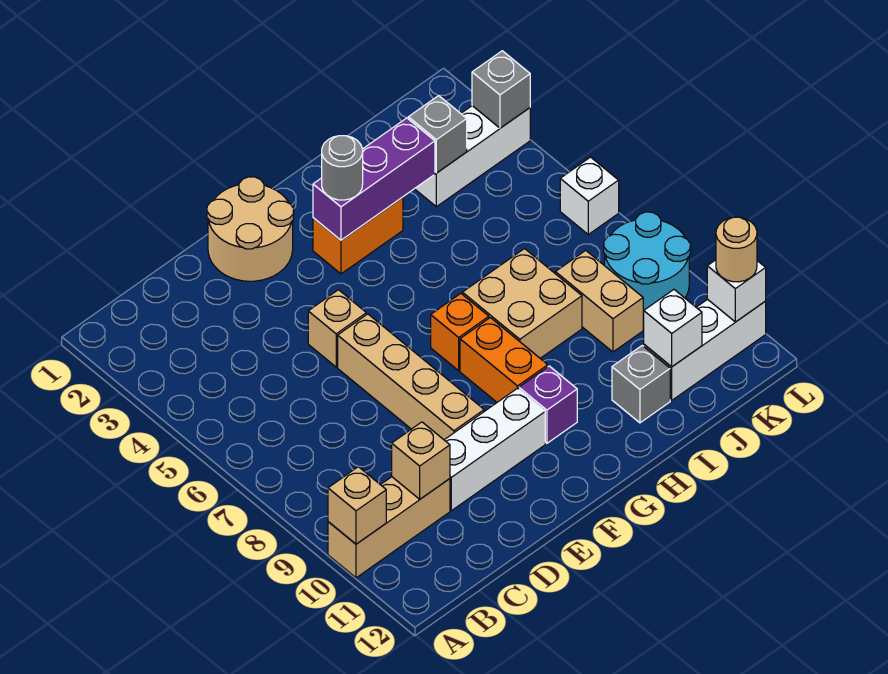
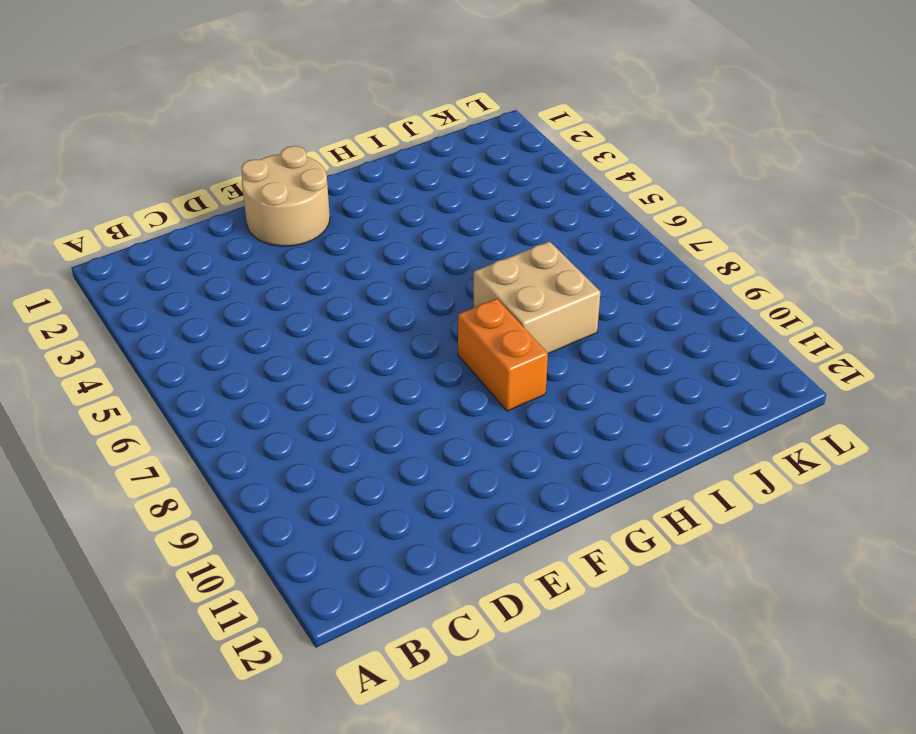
none -> tan 1x3 brick [328,477,450,578]
none -> white 1x3 brick [445,388,545,511]
none -> tan 1x1 brick [308,290,366,367]

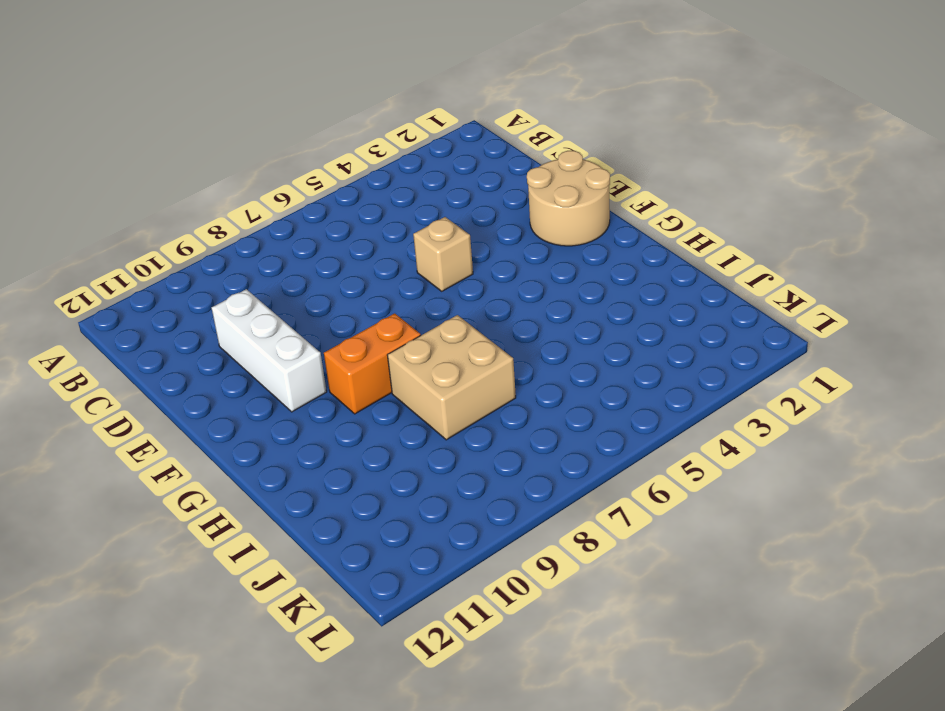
none -> tan 1x3 brick [328,477,450,578]
none -> tan 1x4 brick [338,314,484,440]
none -> orange 1x2 brick [313,197,403,274]

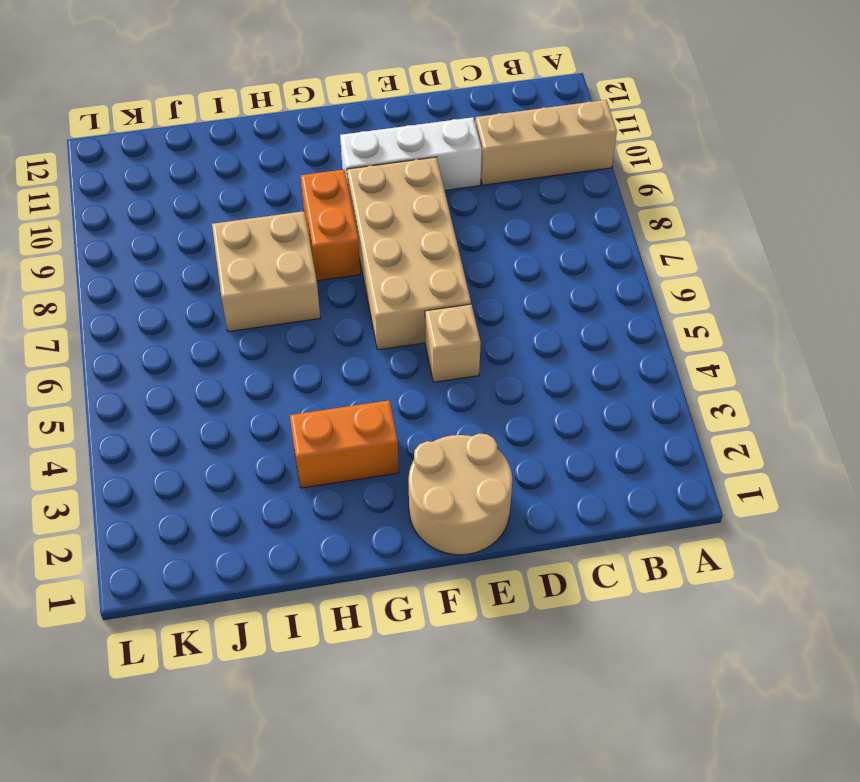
tan 2x4 brick [347,157,471,350] -> tan 1x4 brick [338,314,484,440]
none -> orange 1x1 brick [431,294,489,371]
none -> purple 1x1 brick [519,366,577,443]
none -> grey 1x1 brick [612,346,670,423]

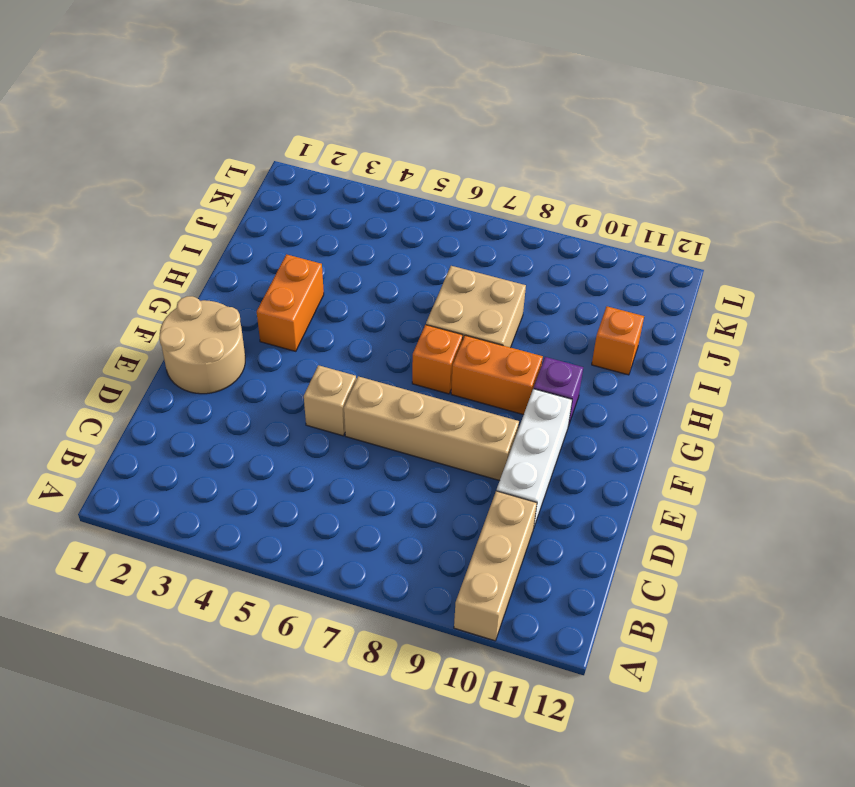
orange 1x1 brick [592,306,644,375] -> grey 1x1 brick [612,346,670,423]
none -> white 1x3 brick [415,106,530,207]
none -> tan 1x2 brick [555,250,643,352]
none -> white 1x3 brick [644,299,766,400]

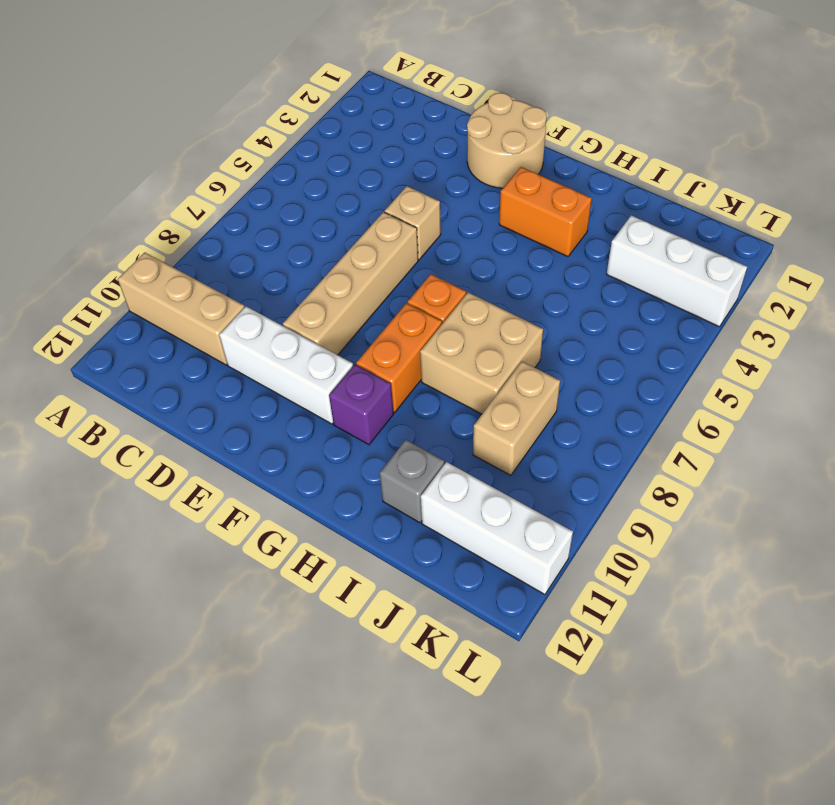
none -> cyan 2x2 round brick [604,212,690,316]
none -> white 1x1 brick [560,157,619,234]
none -> tan 1x1 brick [328,467,386,544]

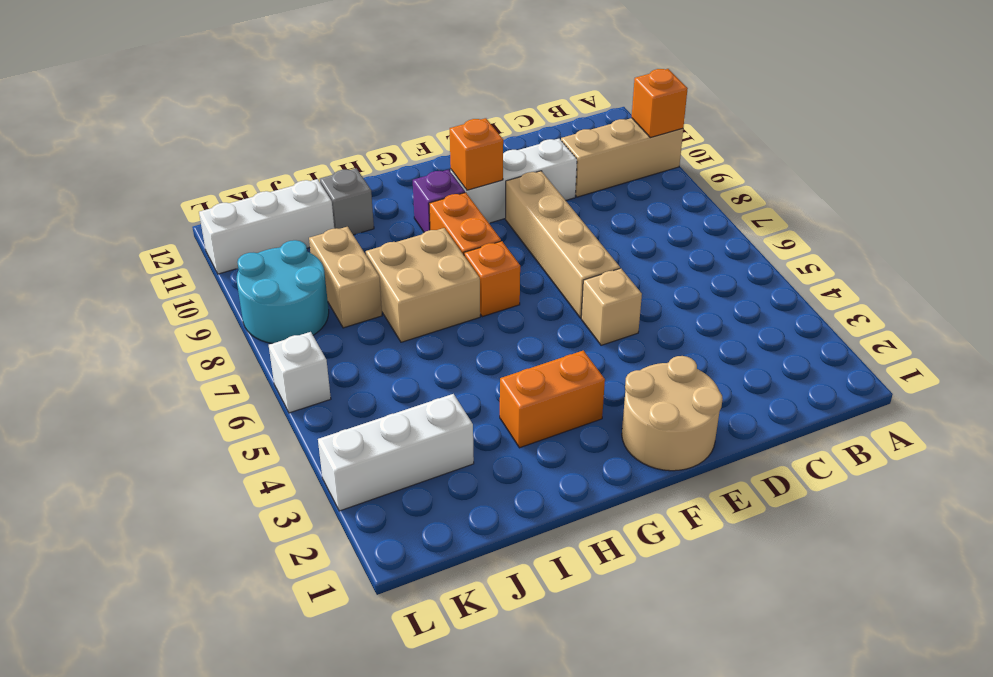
orange 1x1 brick [632,69,688,138] -> tan 1x1 brick [328,467,386,544]
orange 1x1 brick [450,118,503,190] -> none
none -> tan 1x1 brick [392,422,450,499]
none -> purple 1x3 brick [313,118,435,240]
none -> grey 1x1 brick [408,96,467,173]

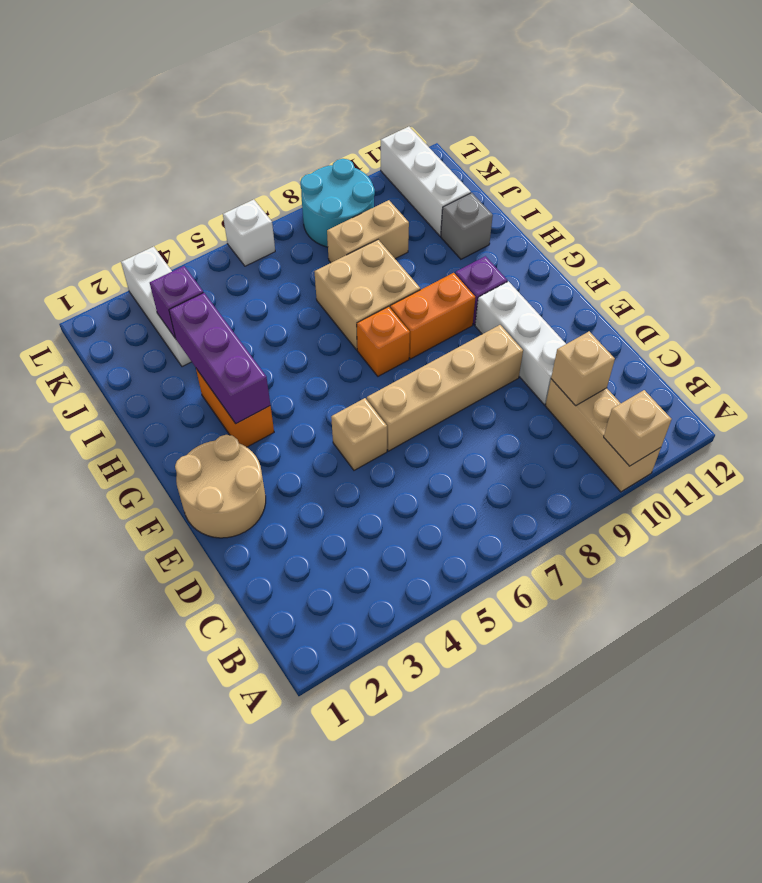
purple 1x1 brick [150,266,203,338] -> grey 1x1 brick [408,96,467,173]
none -> white 1x1 brick [643,290,702,367]
none -> grey 1x1 brick [472,51,530,128]
none -> white 1x1 brick [707,260,766,322]

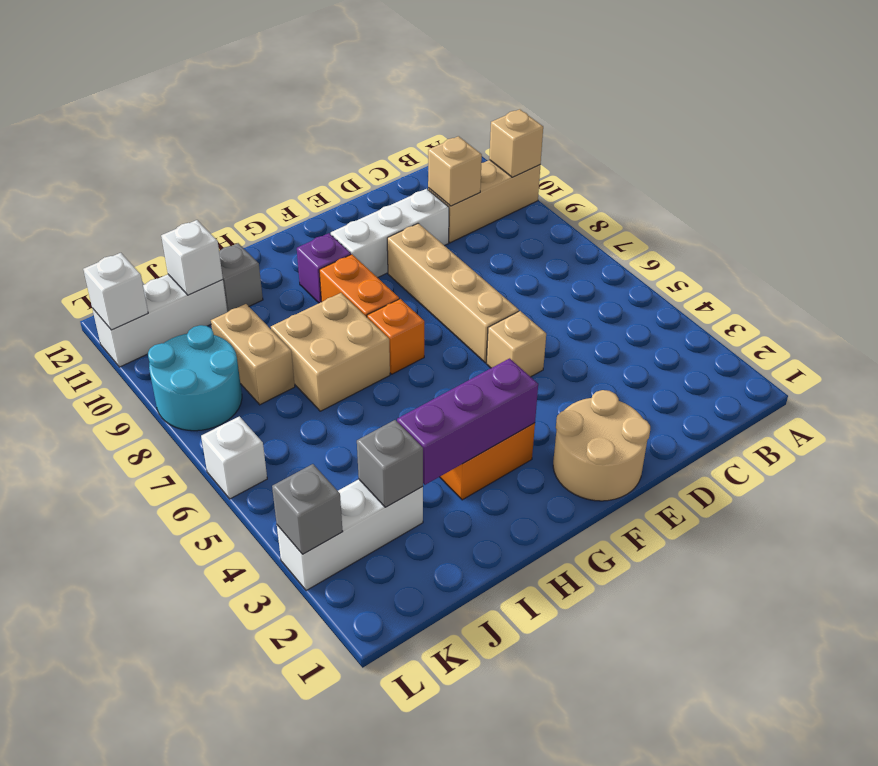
none -> grey 1x1 round brick [322,136,363,200]
none -> tan 1x1 round brick [716,217,757,282]

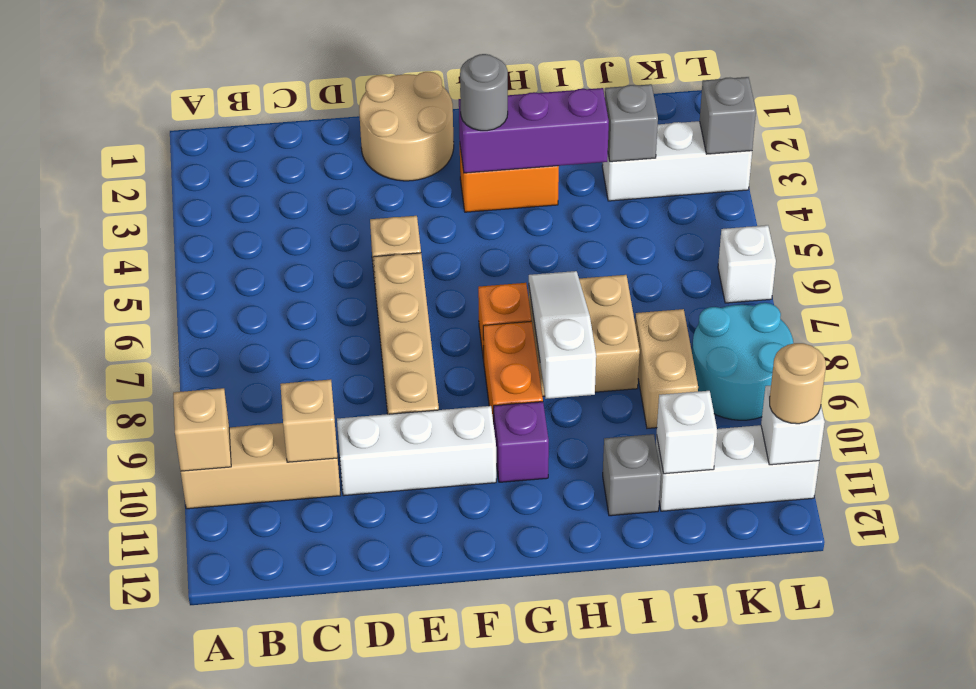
white 1x3 slope [529,271,596,399] -> none

